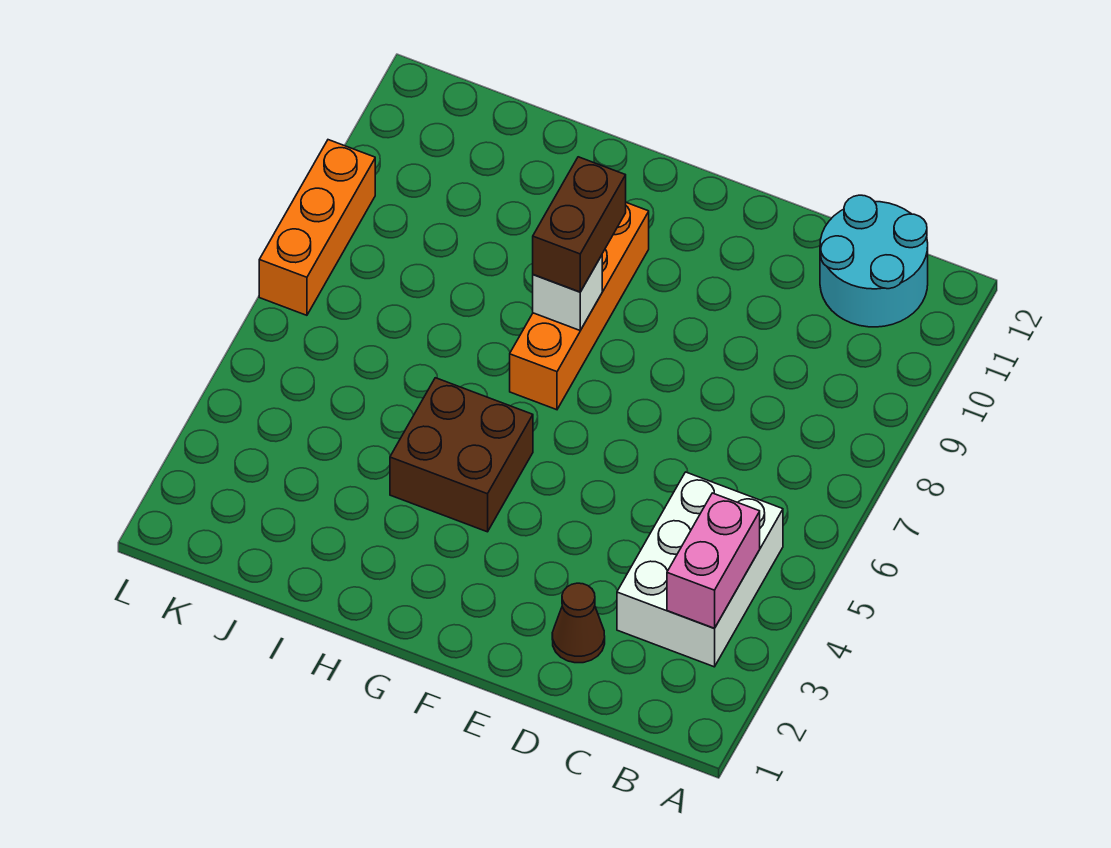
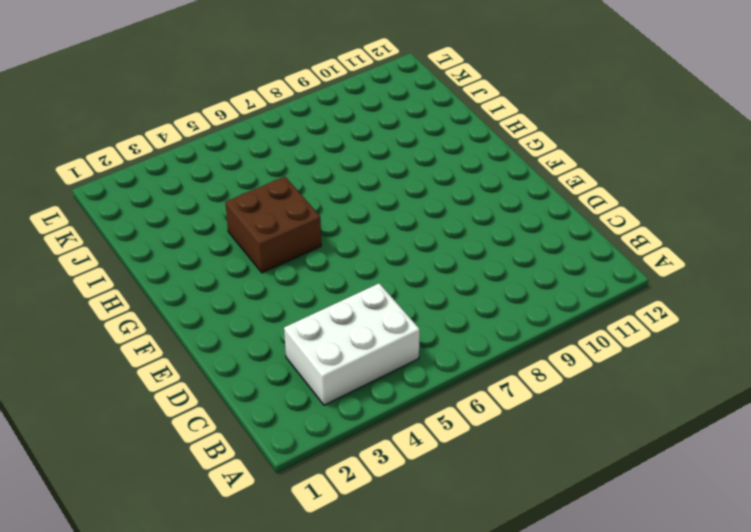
none -> cyan 2x2 round brick [820,195,928,327]
none -> brown 1x1 cone [552,583,605,663]

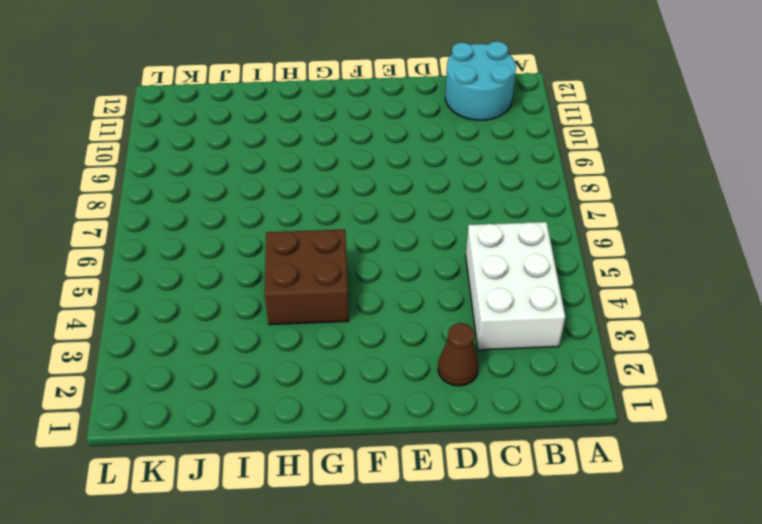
none -> orange 1x4 brick [510,202,649,410]
none -> orange 1x3 brick [259,140,375,315]

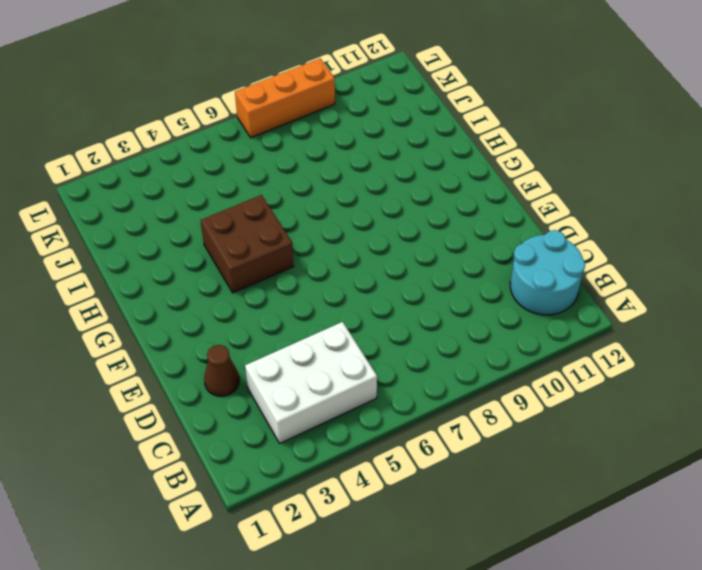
none -> orange 1x4 brick [510,202,649,410]
none -> pink 1x2 brick [667,493,760,628]

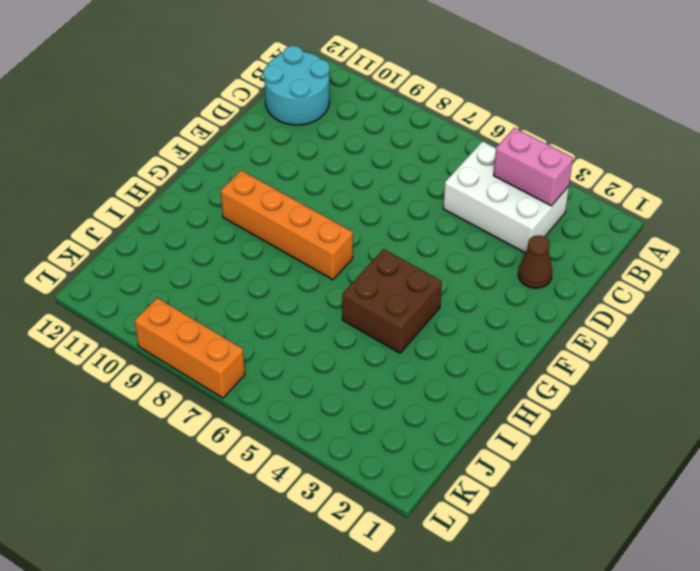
none -> white 1x1 brick [533,255,602,330]
none -> brown 1x2 brick [533,157,626,292]

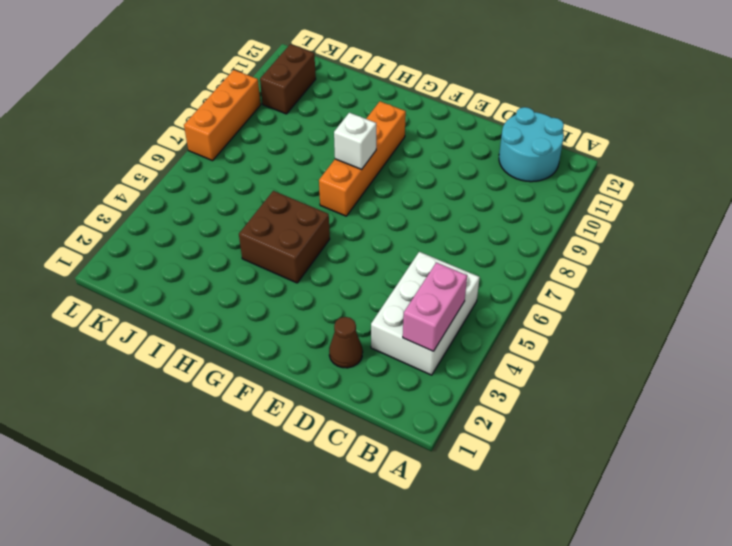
brown 1x2 brick [260,44,316,114] -> brown 1x2 brick moved to [533,157,626,292]

